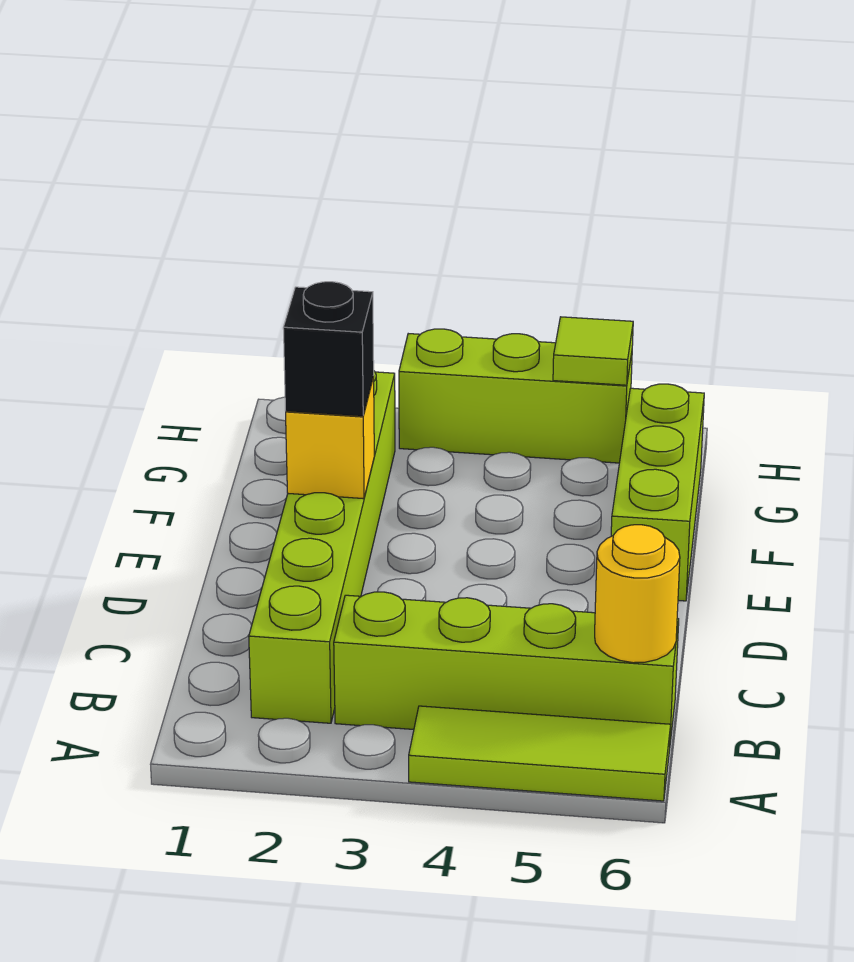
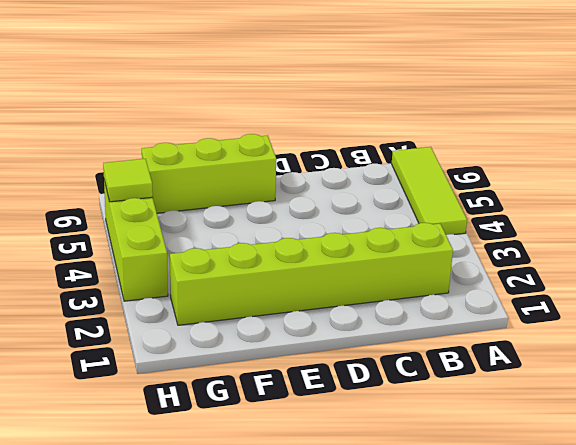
none -> lime 1x4 brick [334,592,679,742]
none -> yellow 1x1 round brick [595,525,680,663]

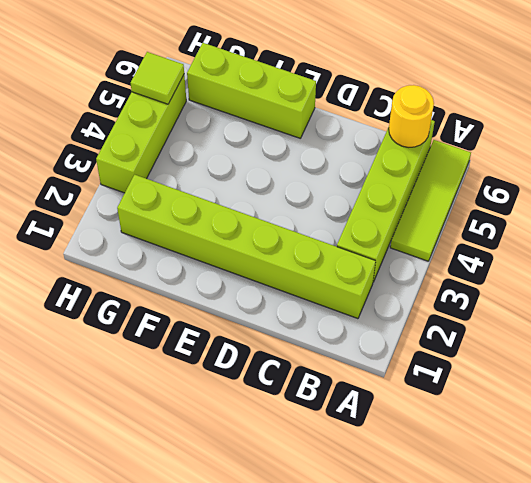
none -> yellow 1x1 brick [286,377,374,499]
none -> black 1x1 brick [283,282,374,416]

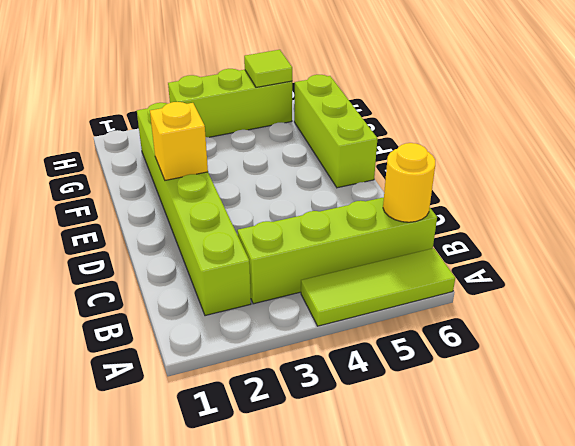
none -> black 1x1 brick [283,282,374,416]

